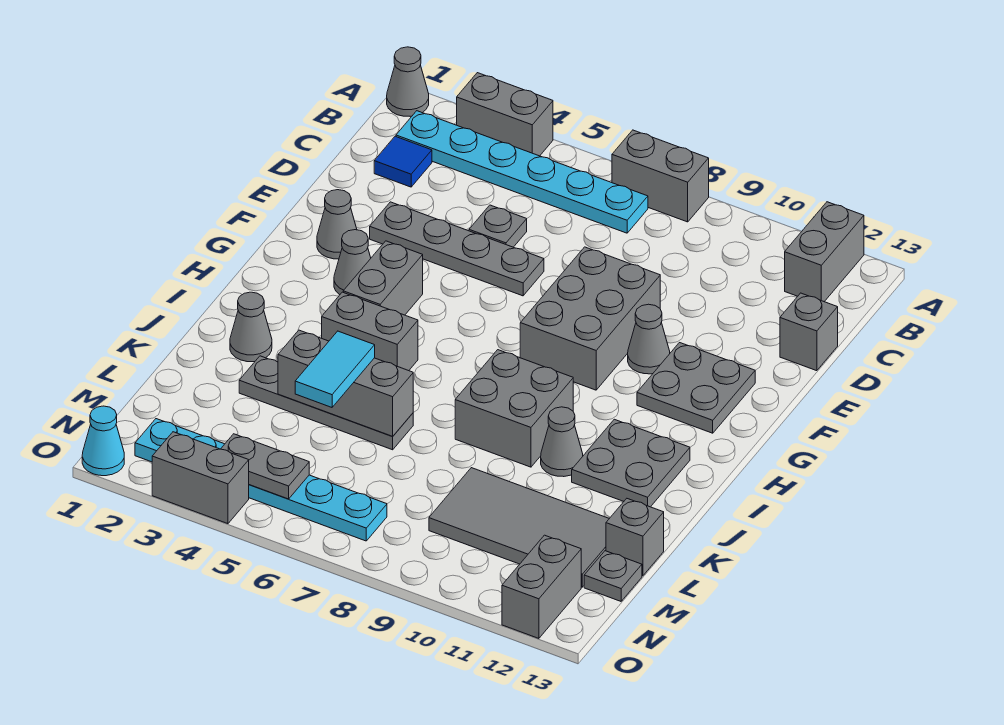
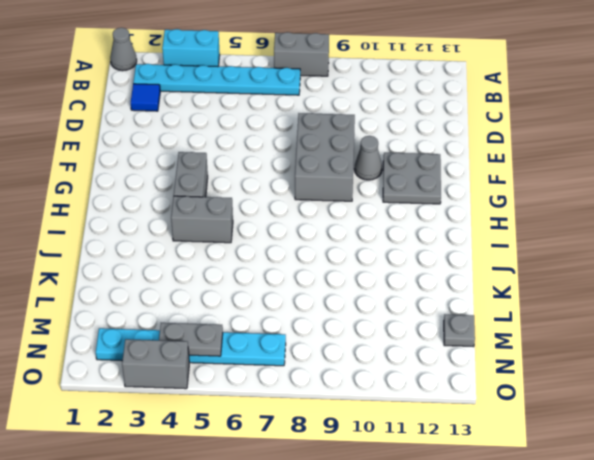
cyan 1x2 brick [162,29,220,66] -> grey 1x2 brick [457,73,553,156]
none -> grey 1x2 brick [785,202,864,302]
none -> grey 1x1 plate [469,205,527,247]
none -> grey 1x1 brick [780,293,838,371]
none -> grey 1x4 plate [370,202,544,296]

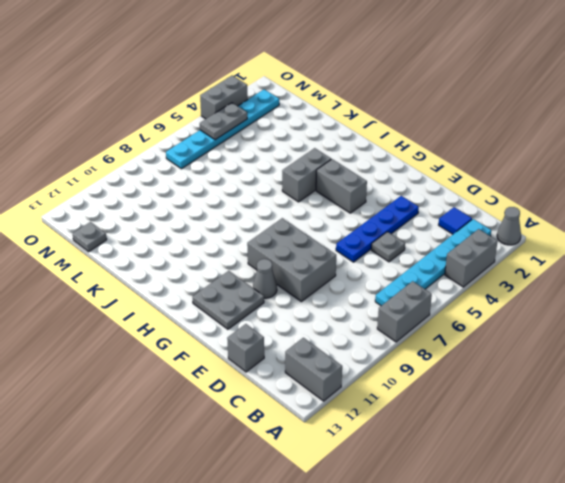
blue 1x4 plate [336,196,419,262] -> grey 1x4 plate [370,202,544,296]
none -> grey 1x1 cone [317,190,357,259]
none -> grey 1x1 cone [334,230,371,295]
none -> grey 2x2 brick [455,350,573,467]
none -> grey 2x2 plate [572,419,690,507]

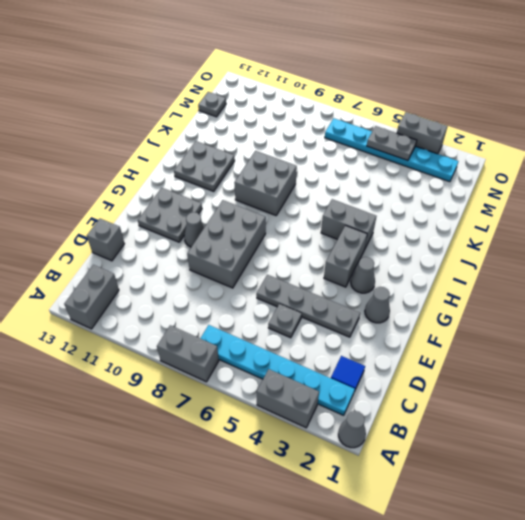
none -> grey 1x1 cone [230,292,272,362]
none -> grey 1x1 cone [541,407,583,477]
none -> grey 1x4 plate [239,356,413,450]
none -> grey 2x4 tile [429,468,609,587]

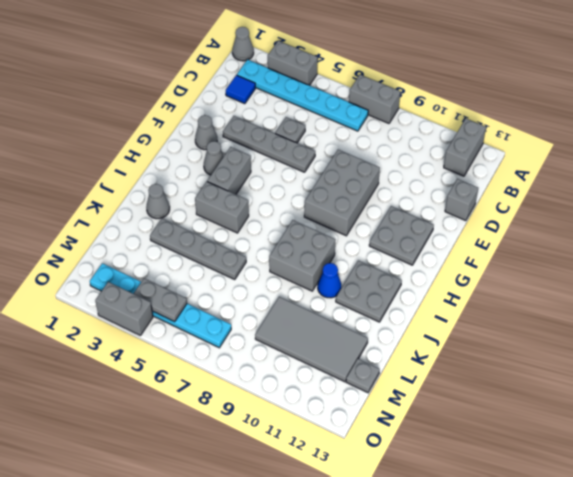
blue 1x1 cone [318,263,341,298] -> grey 1x1 cone [541,407,583,477]
none -> grey 1x1 cone [628,304,670,374]
none -> grey 1x1 brick [606,499,664,576]
none -> grey 1x2 brick [502,535,581,638]
none -> cyan 1x1 cone [82,406,124,476]

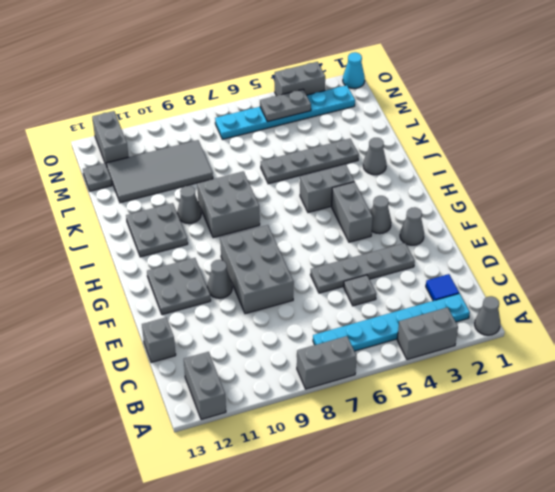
none -> grey 1x1 brick [606,499,664,576]
none -> grey 1x3 brick [278,330,413,436]
none -> cyan 1x2 tile [295,331,375,407]

